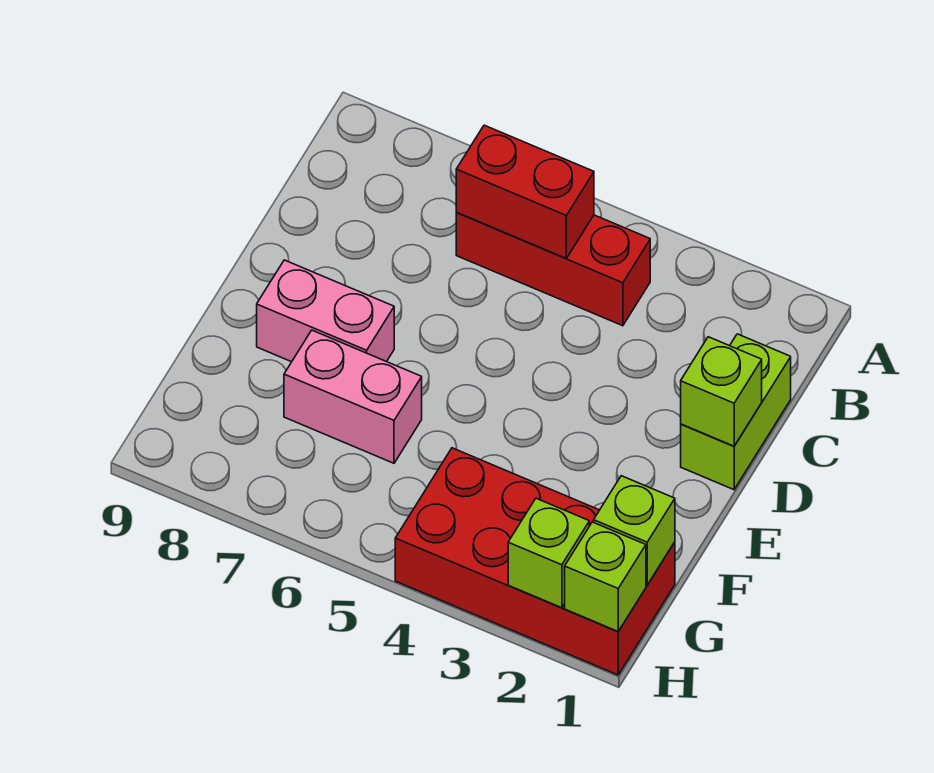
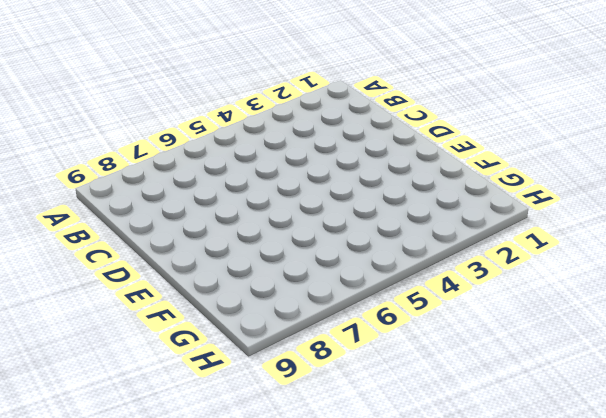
none -> red 1x3 brick [456,212,650,326]
none -> lime 1x2 brick [681,334,791,490]

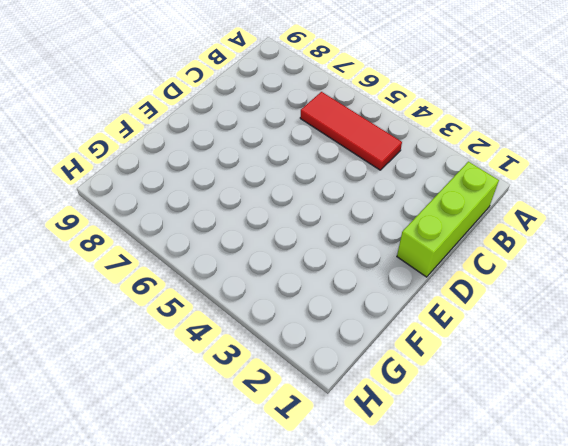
lime 1x3 brick [397,162,499,277] -> lime 1x2 brick [681,334,791,490]
red 1x3 tile [300,92,402,170] -> red 1x3 brick [456,212,650,326]
none -> pink 1x2 brick [257,260,394,362]
none -> pink 1x2 brick [284,330,422,463]

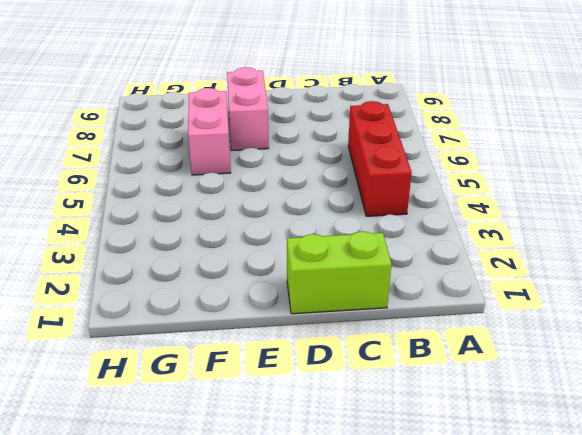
none -> red 2x4 brick [395,448,675,675]
none -> red 1x2 brick [456,125,594,258]

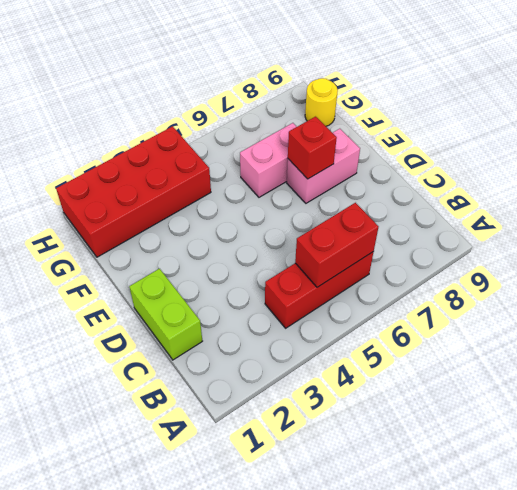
red 1x1 brick [288,117,337,179] -> none
yellow 1x1 round brick [305,78,338,126] -> none
none -> lime 1x1 brick [681,337,762,446]
none -> lime 1x1 brick [594,476,675,585]

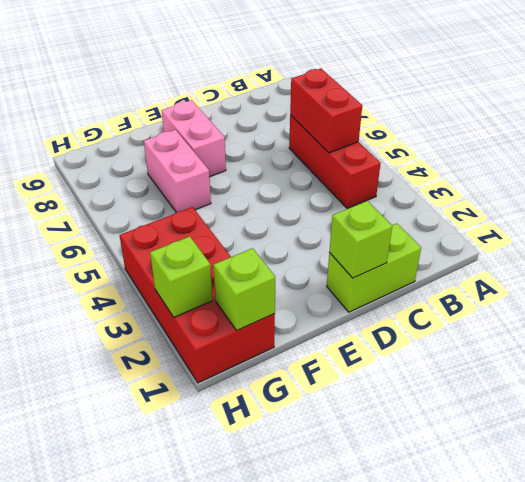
none -> lime 1x1 brick [565,522,646,632]

